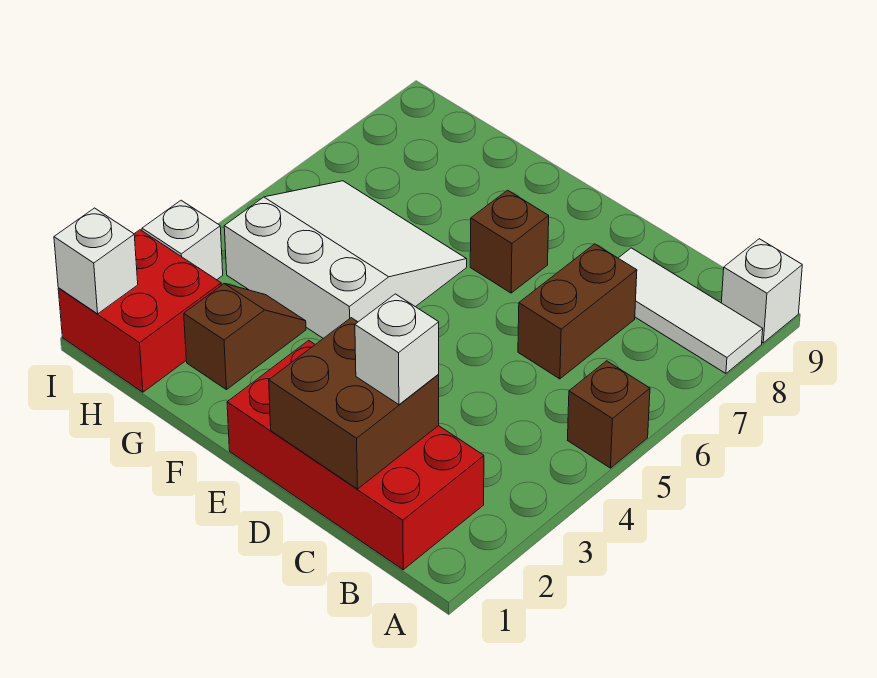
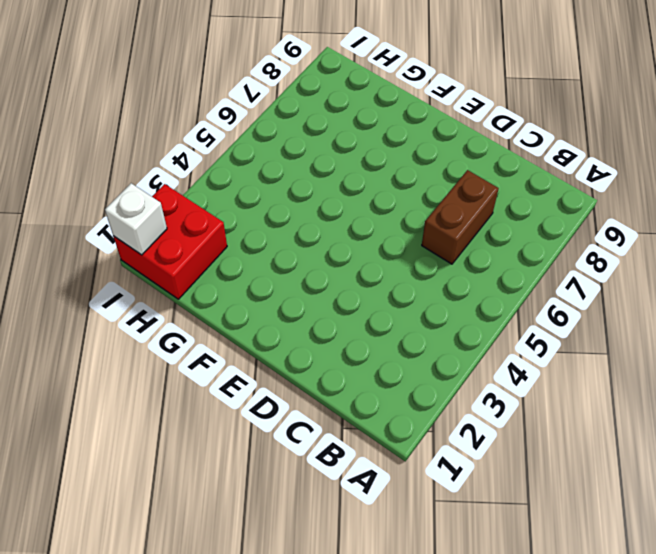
none -> brown 1x1 brick [568,361,650,468]
none -> white 1x3 tile [619,248,763,373]
none -> white 1x1 brick [721,239,802,343]

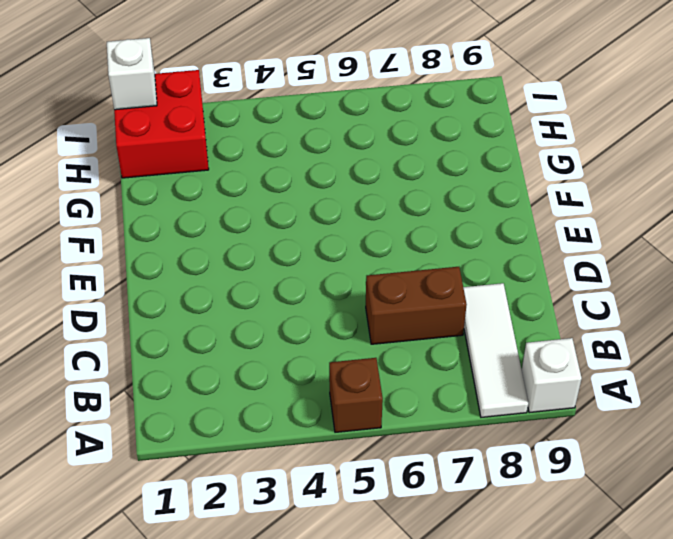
none -> red 2x4 brick [227,340,484,570]
none -> brown 1x1 brick [470,190,549,293]
none -> white 3x3 slope [224,181,467,338]

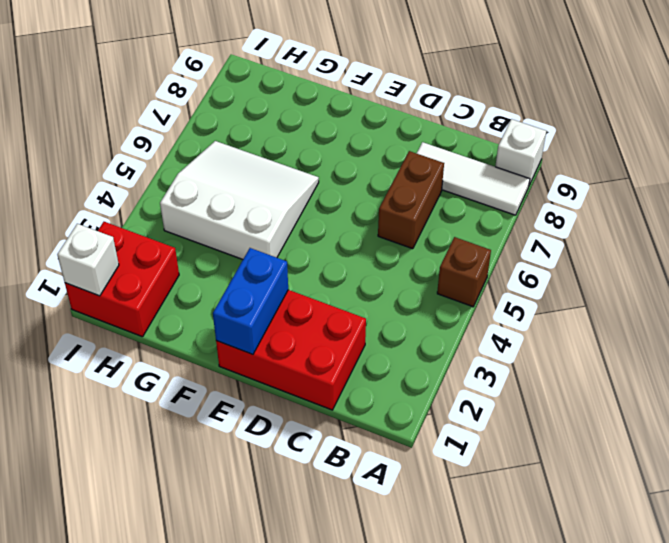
red 2x3 brick [216,290,366,410] -> red 2x4 brick [227,340,484,570]
blue 1x2 brick [213,248,288,354] -> none
none -> brown 1x1 brick [470,190,549,293]
none -> brown 1x2 slope [184,284,306,390]
none -> white 1x1 brick [142,200,223,280]

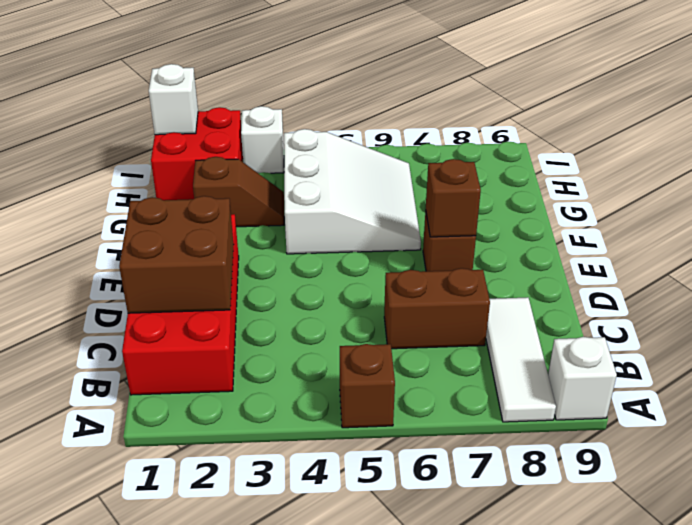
brown 1x1 brick [426,159,481,237] -> none
none -> white 1x1 brick [355,294,439,405]

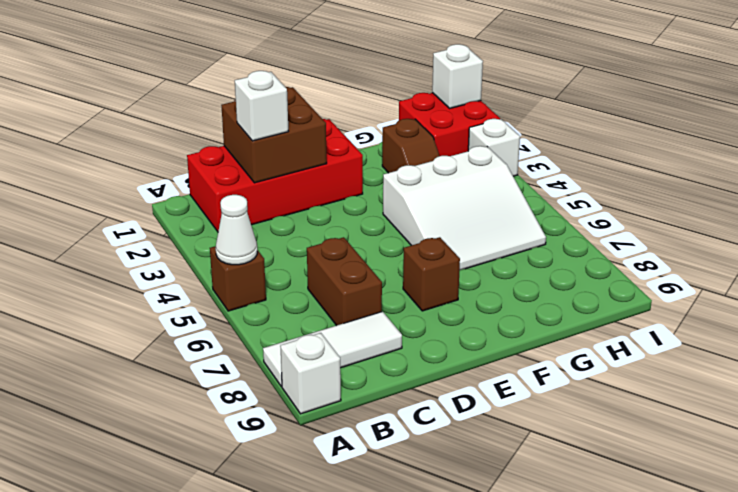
white 1x1 cone [216,195,257,265] -> none

